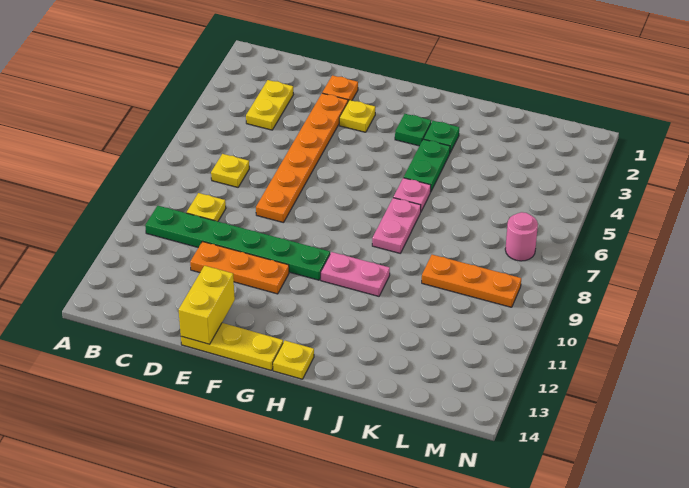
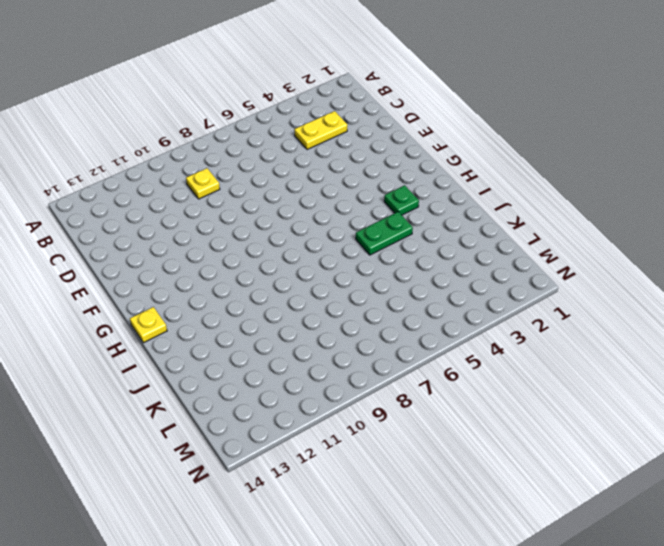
none -> green 1x6 plate [145,206,330,280]
none -> yellow 1x1 plate [211,154,249,187]
none -> orange 1x3 plate [190,241,289,294]

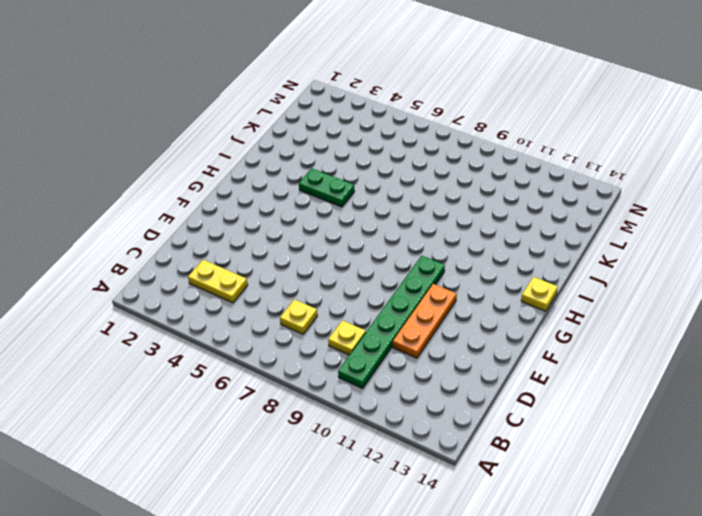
none -> orange 1x1 plate [322,75,358,101]
none -> orange 1x6 plate [256,93,348,223]
none -> yellow 1x3 plate [181,323,283,371]

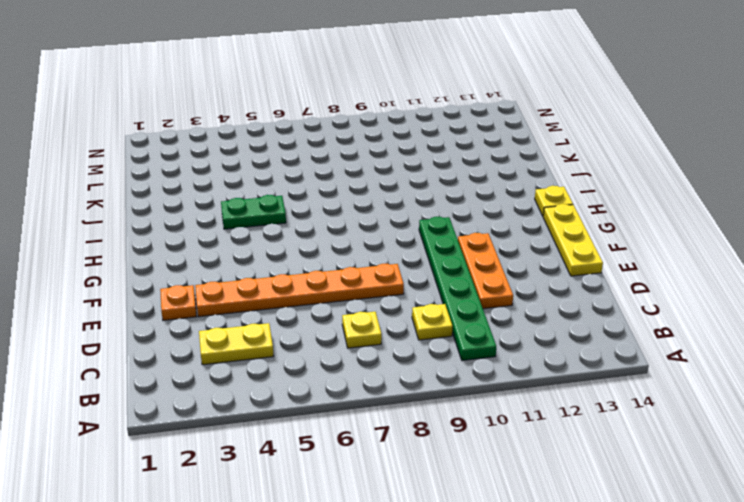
none -> yellow 1x1 plate [339,100,375,132]
none -> green 1x1 plate [395,114,431,146]
none -> pink 1x2 plate [321,252,390,296]

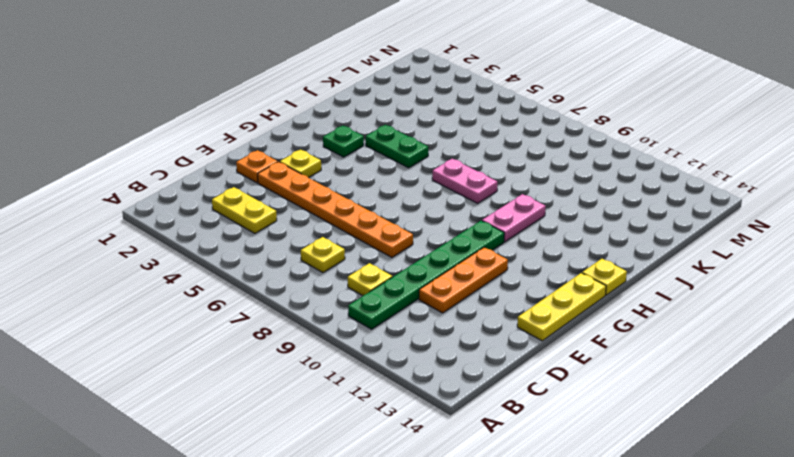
none -> green 1x1 plate [423,121,459,153]
none -> pink 1x1 plate [393,178,431,211]
none -> orange 1x3 plate [422,255,521,307]

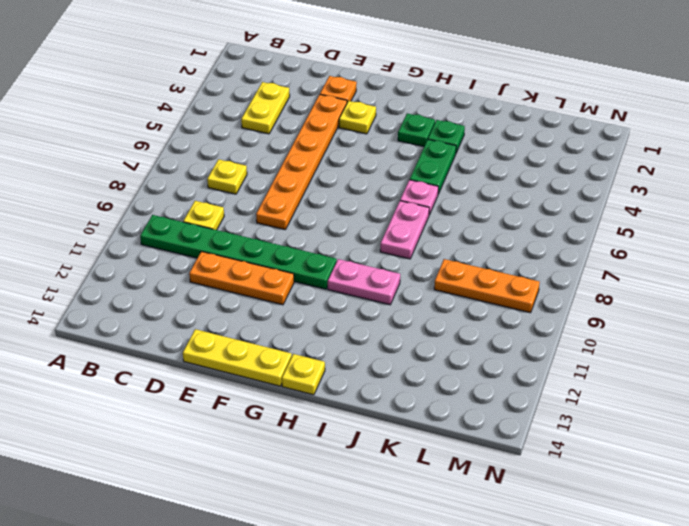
none -> pink 1x1 round brick [505,212,538,261]
none -> yellow 1x2 brick [179,266,235,344]

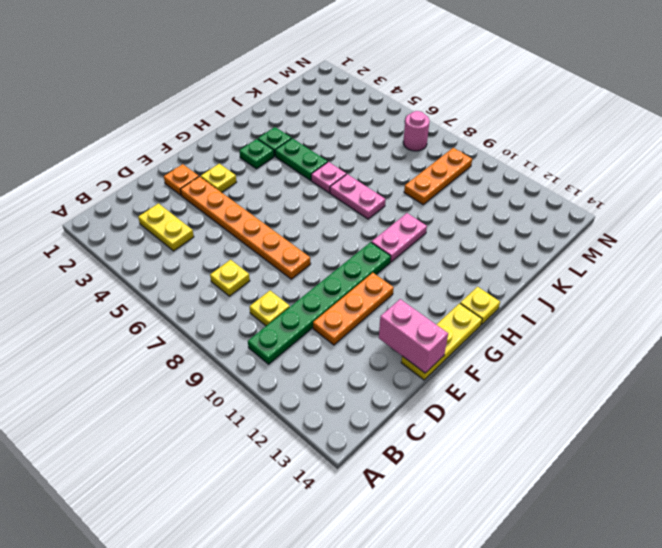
pink 1x2 brick [379,299,448,373] -> yellow 1x2 brick [179,266,235,344]

